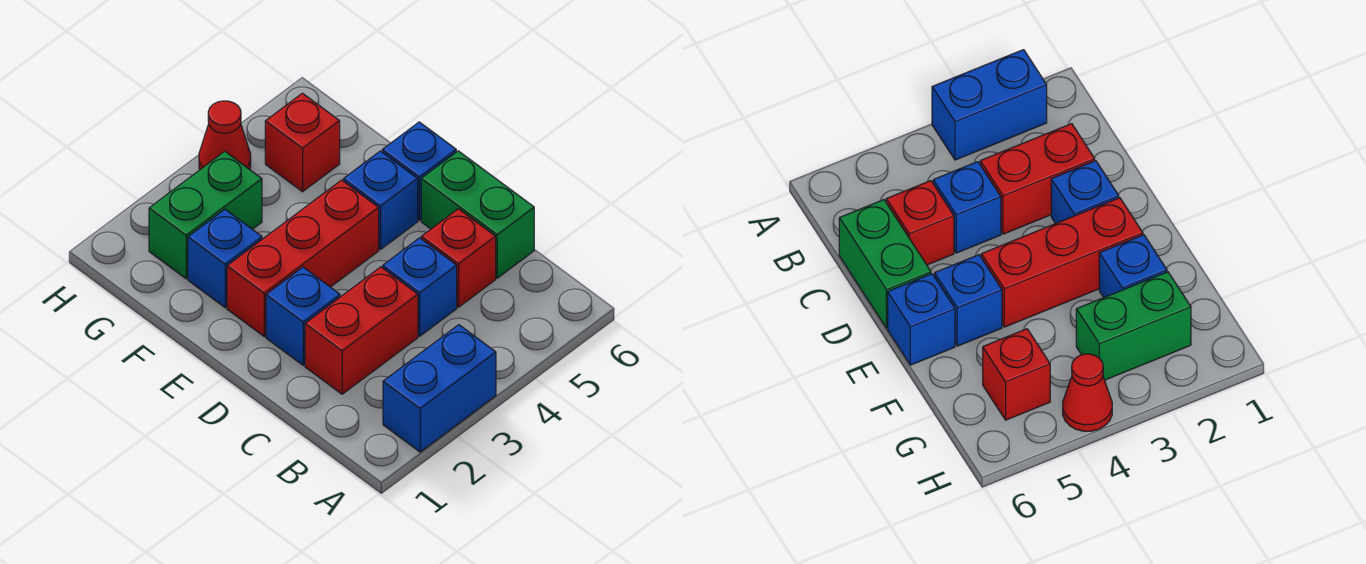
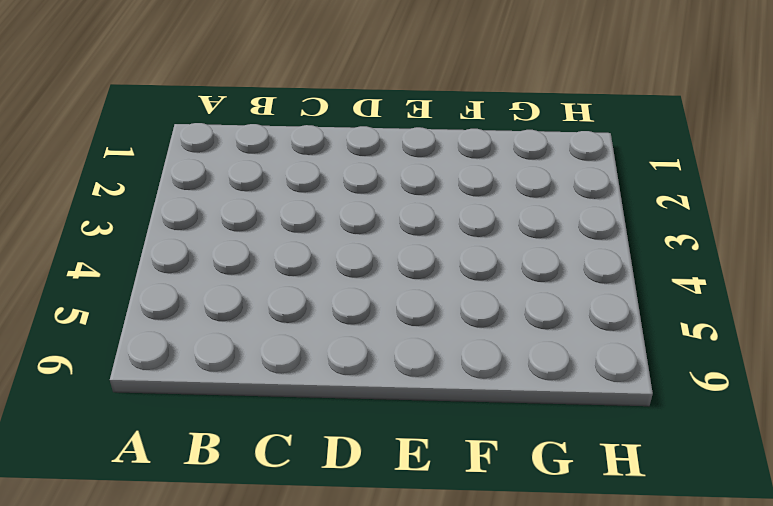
none -> blue 1x2 brick [383,325,496,452]
none -> red 1x2 brick [305,267,418,394]
none -> blue 1x1 brick [383,238,457,336]

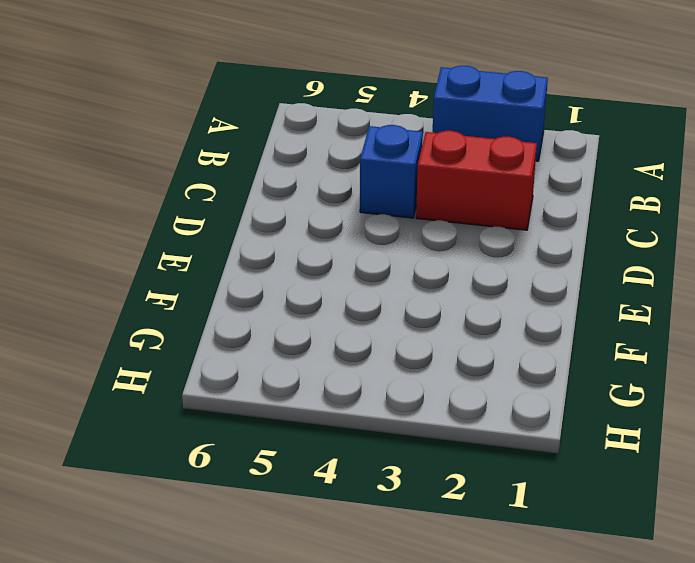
none -> red 1x1 brick [421,209,496,307]
none -> green 1x2 brick [421,151,534,278]
none -> blue 1x1 brick [266,267,340,365]

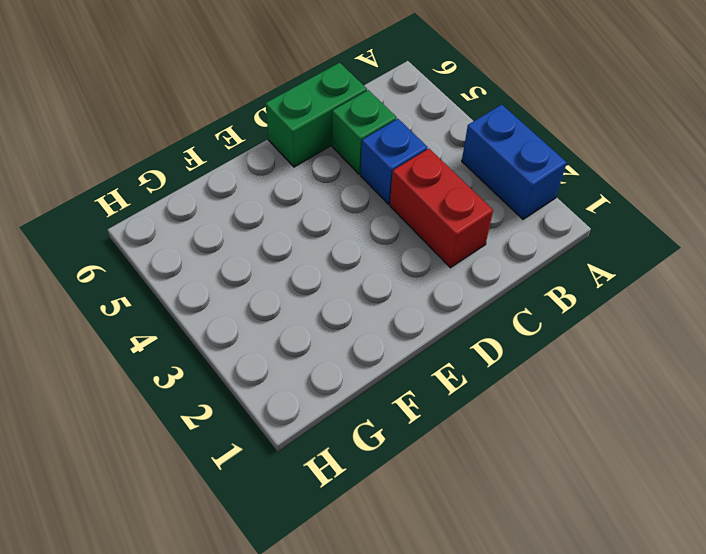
green 1x1 brick [332,90,397,174] -> red 1x1 brick [421,209,496,307]
none -> blue 1x1 brick [266,267,340,365]
none -> red 1x3 brick [227,180,379,336]
none -> blue 1x1 brick [343,151,418,249]

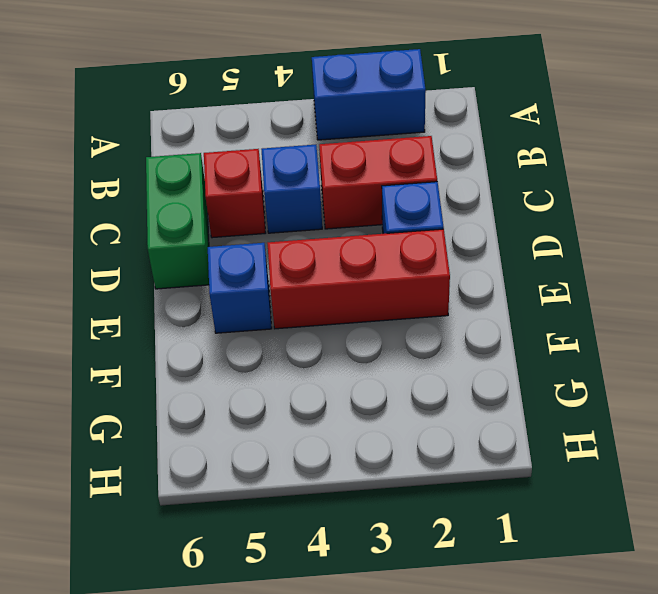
none -> blue 1x1 brick [382,122,456,220]
none -> blue 1x1 brick [188,209,262,308]
none -> green 1x2 brick [149,151,262,279]

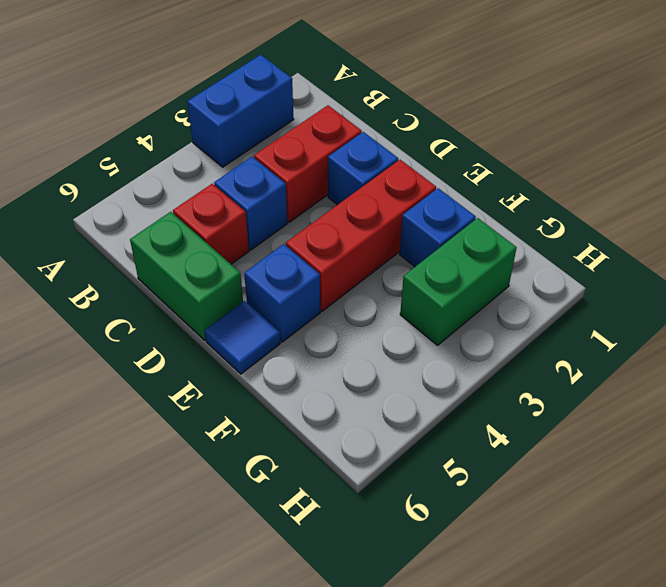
blue 1x1 tile [205,301,280,374] -> blue 1x1 brick [382,122,456,220]
none -> red 1x1 brick [265,93,340,192]
none -> red 1x1 cone [199,101,251,169]

